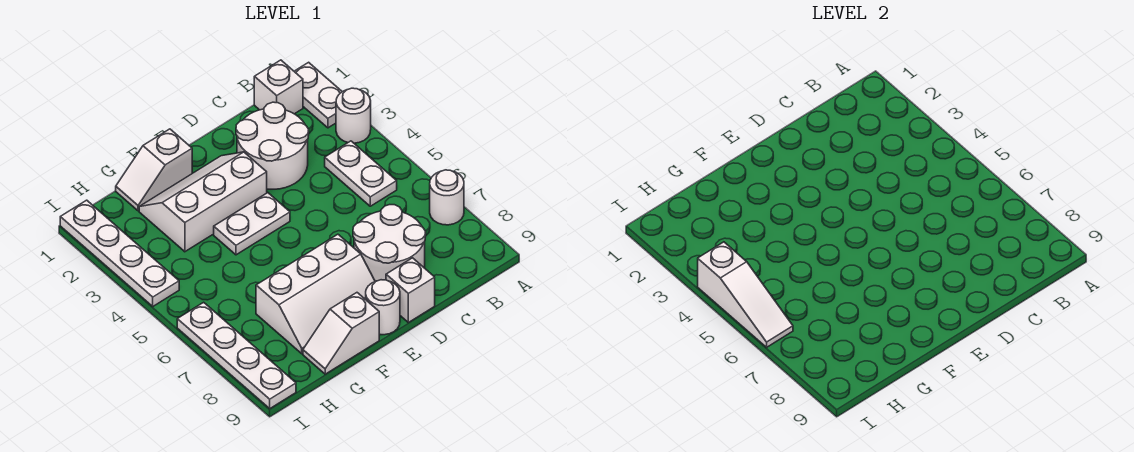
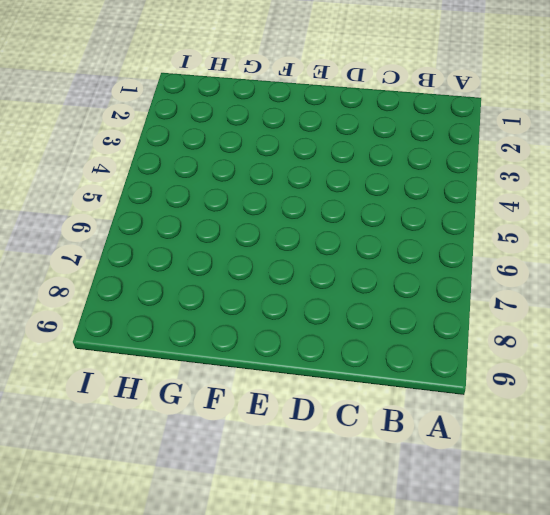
none -> white 1x2 plate [294,62,342,128]
none -> white 1x1 round brick [336,88,371,143]
none -> white 1x1 round brick [430,170,464,225]

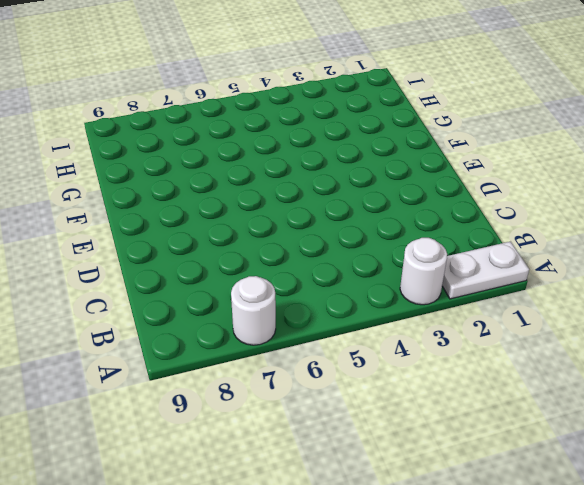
none -> white 1x1 brick [254,60,303,114]
none -> white 1x2 plate [325,141,397,206]
none -> white 2x2 round brick [236,102,309,189]

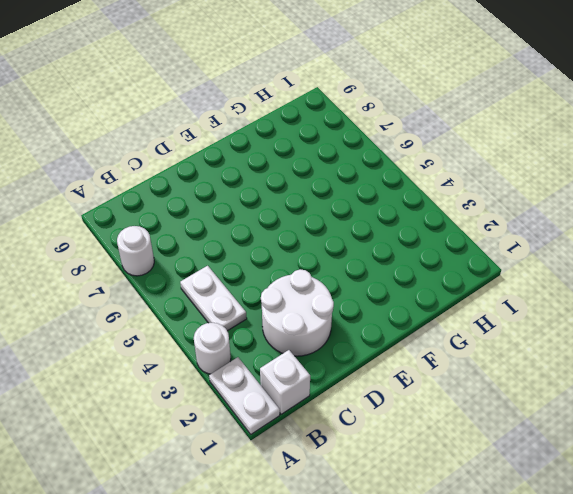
none -> white 2x2 round brick [353,205,426,281]
none -> white 1x1 brick [386,258,435,322]
none -> white 2x3 slope [139,152,267,252]

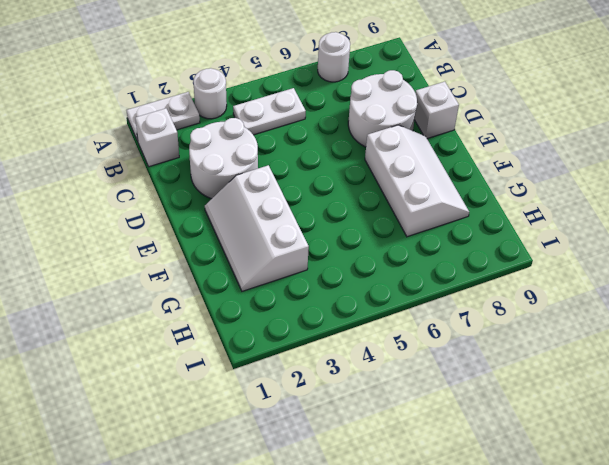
none -> white 1x2 plate [214,193,290,255]
none -> white 1x1 round brick [366,280,400,335]
none -> white 1x2 slope [116,129,192,211]

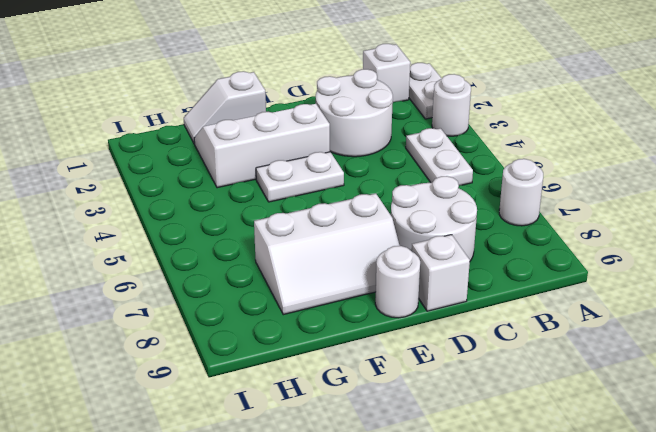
none -> white 1x2 slope [303,293,379,374]
none -> white 1x4 plate [60,200,179,306]
none -> white 1x4 plate [177,302,296,408]

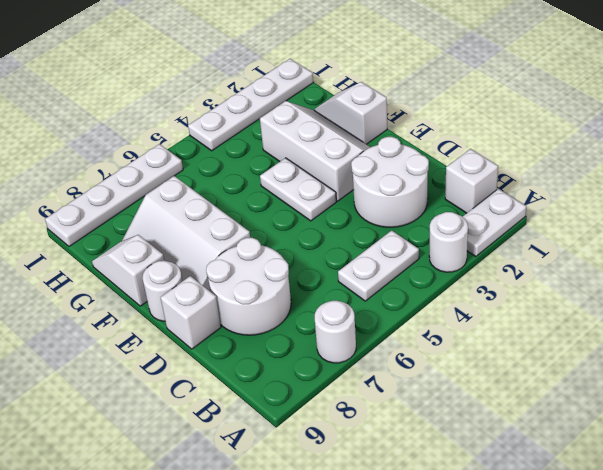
none -> white 1x3 slope [698,242,793,347]

